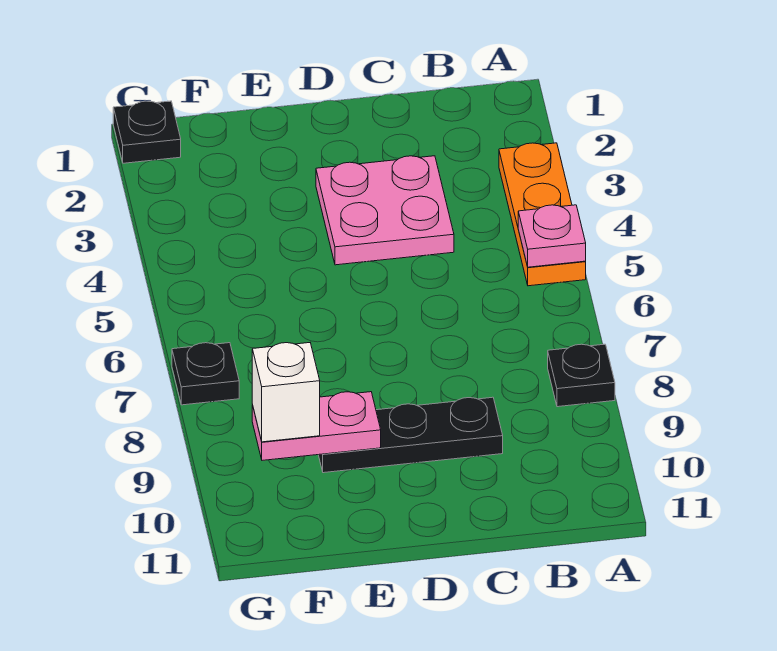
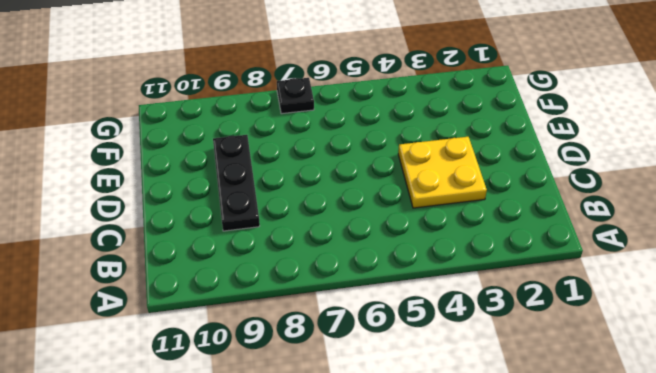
yellow 2x2 plate [398,137,487,208] -> pink 2x2 plate [316,156,454,265]
none -> orange 1x3 plate [499,143,586,286]
none -> black 1x1 plate [548,344,615,407]

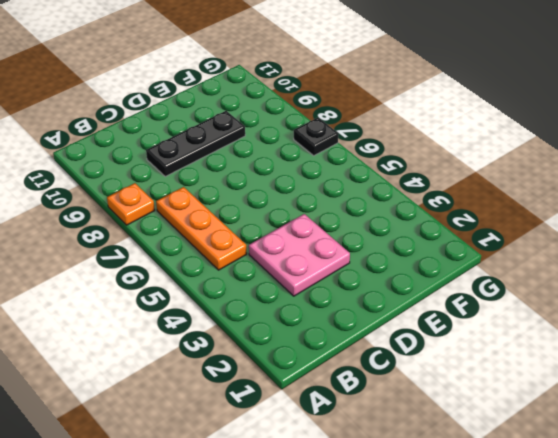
orange 1x1 plate [107,183,155,225] -> black 1x1 plate [548,344,615,407]
orange 1x3 plate [156,187,247,270] -> orange 1x3 plate moved to [499,143,586,286]
none -> black 1x1 plate [113,101,181,163]
none -> pink 1x1 plate [518,205,586,267]

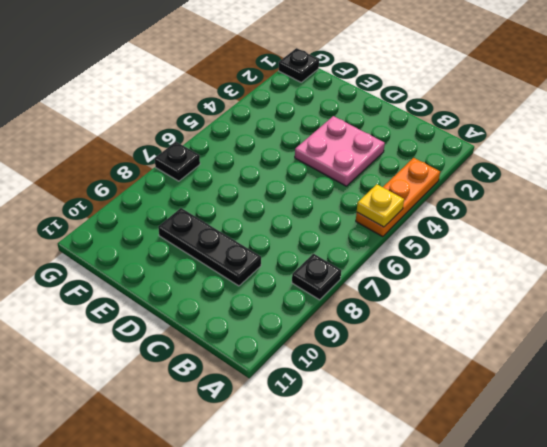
yellow 1x1 plate [357,184,404,227] -> pink 1x1 plate [518,205,586,267]
none -> pink 1x2 plate [252,392,381,460]
none -> white 1x1 brick [252,343,320,442]

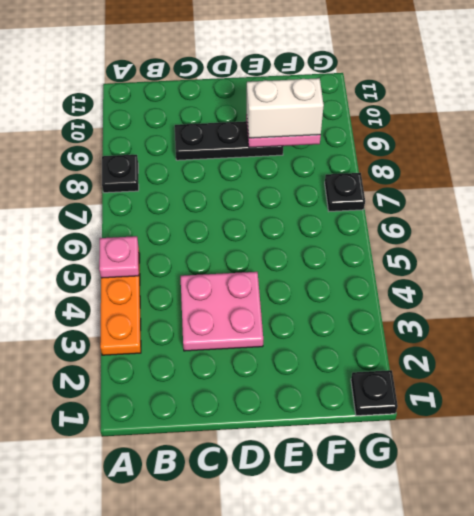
white 1x2 brick [247,78,324,138] -> white 1x1 brick [252,343,320,442]

